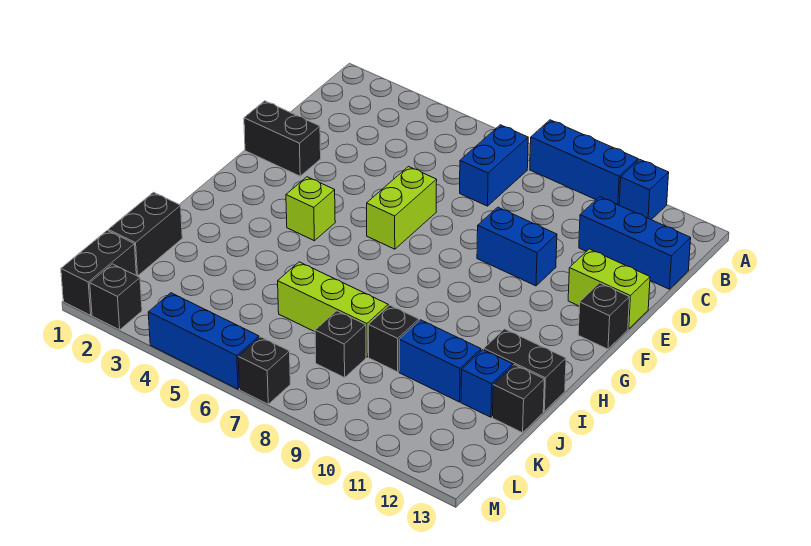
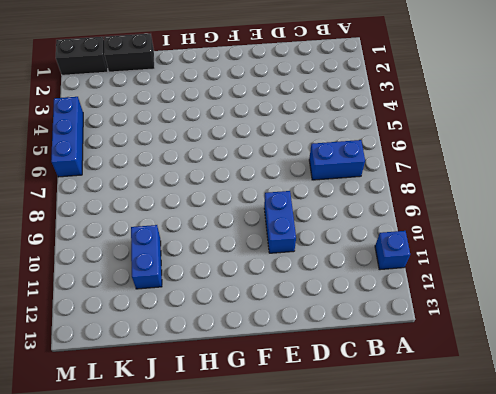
none -> blue 1x3 brick [530,120,638,205]
none -> blue 1x3 brick [579,197,691,289]
none -> black 1x2 brick [244,101,321,176]

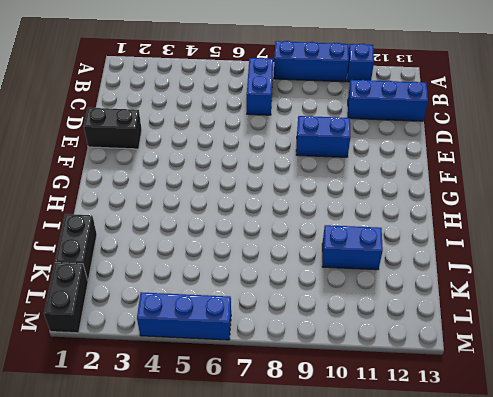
none -> lime 1x2 brick [367,167,437,249]
none -> lime 1x2 brick [568,249,650,329]
none -> black 1x1 brick [578,283,629,349]

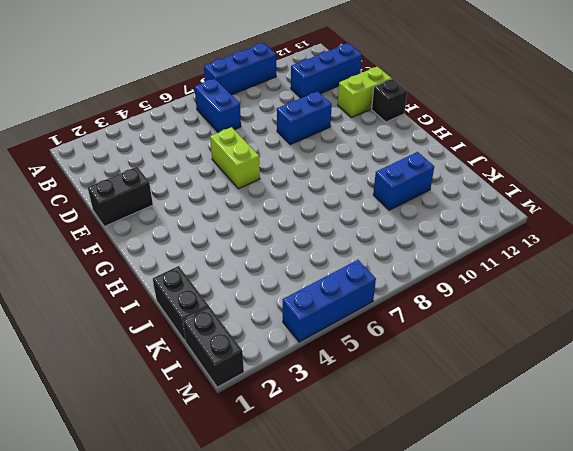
none -> blue 1x1 brick [619,159,669,220]
none -> lime 1x1 brick [286,177,335,241]
none -> black 1x2 brick [484,329,566,411]

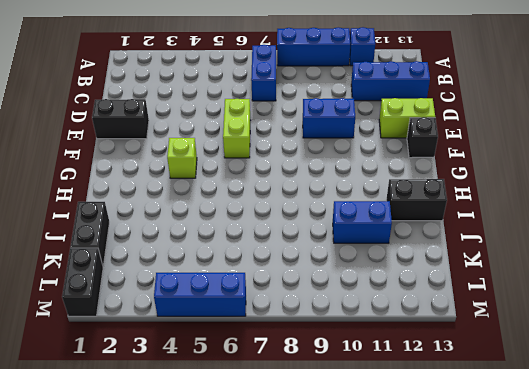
none -> lime 1x3 brick [278,262,388,357]
none -> black 1x1 brick [368,305,419,372]
none -> blue 1x1 brick [461,350,513,417]

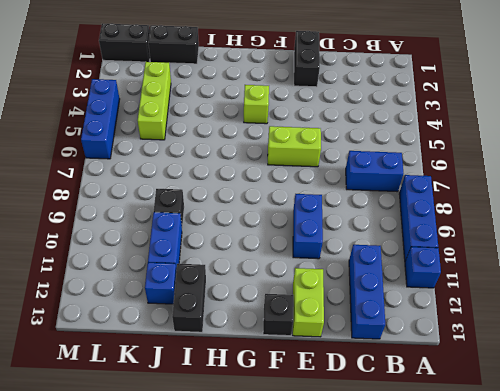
lime 1x3 brick [138,62,171,140] -> lime 1x3 brick moved to [278,262,388,357]
none -> black 1x1 brick [493,365,544,433]
none -> black 1x1 brick [315,311,366,378]
none -> black 1x1 brick [90,264,142,330]

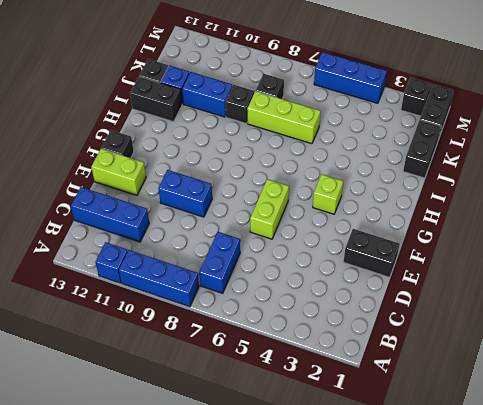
none -> black 1x1 brick [238,337,290,404]

